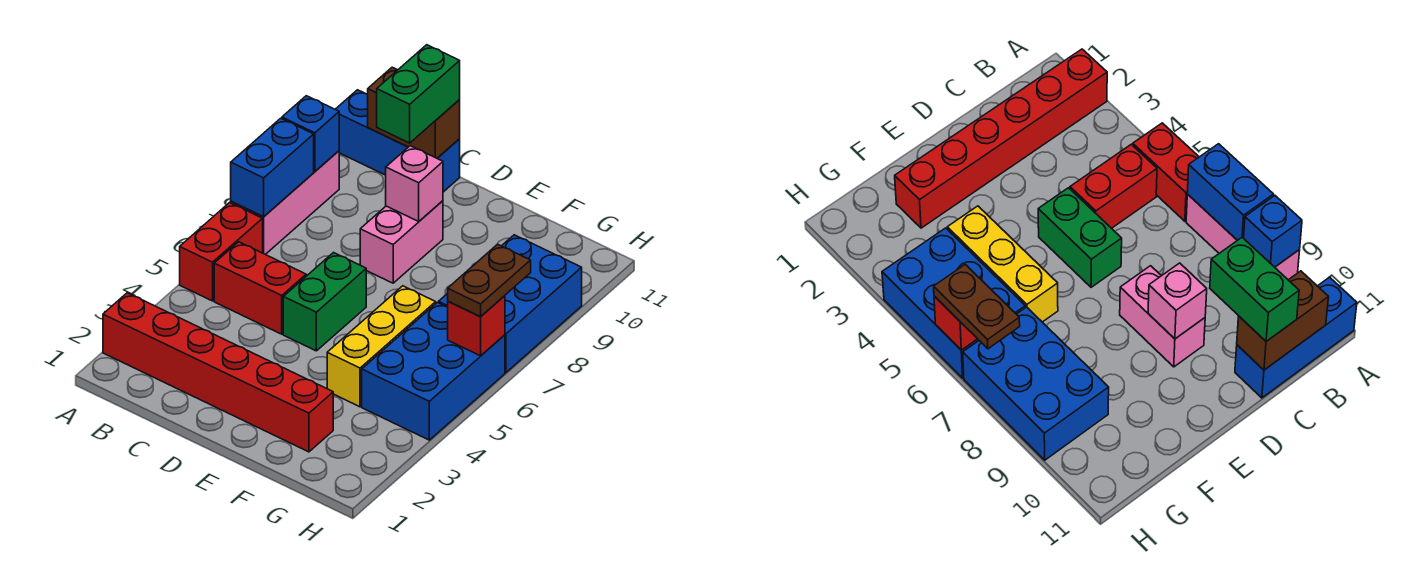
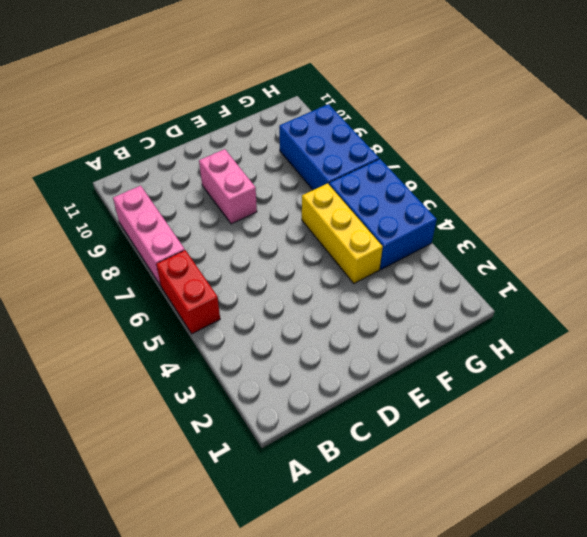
none -> red 1x6 brick [103,293,333,452]
none -> blue 1x3 brick [335,90,460,192]
none -> red 1x2 brick [214,242,306,334]

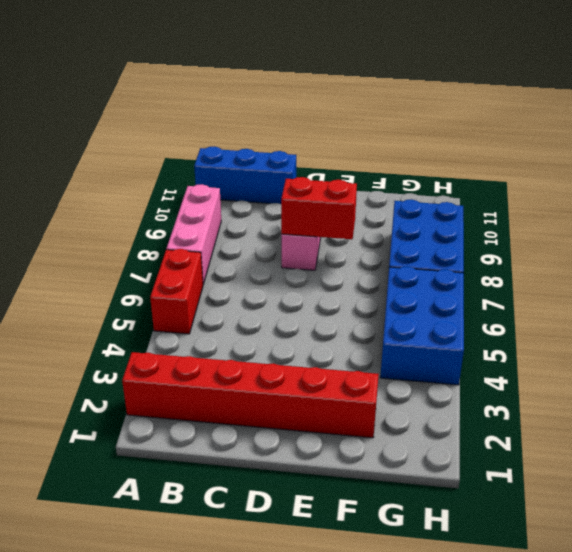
red 1x2 brick [281,177,357,239] -> red 1x2 brick moved to [214,242,306,334]
none -> green 1x2 brick [283,253,366,351]
none -> yellow 1x3 brick [327,286,436,407]
none -> blue 1x2 brick [231,118,314,217]

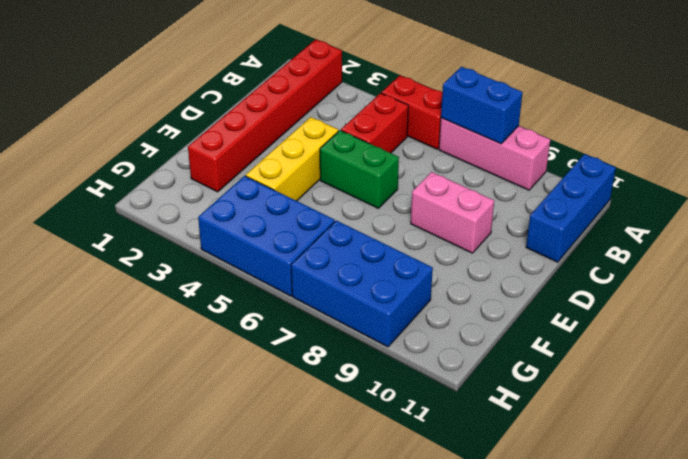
yellow 1x3 brick [246,117,339,201] -> yellow 1x3 brick turned to [327,286,436,407]
none -> blue 1x1 brick [282,96,339,172]
none -> brown 1x2 brick [368,67,460,158]
none -> pink 1x1 brick [386,146,443,221]

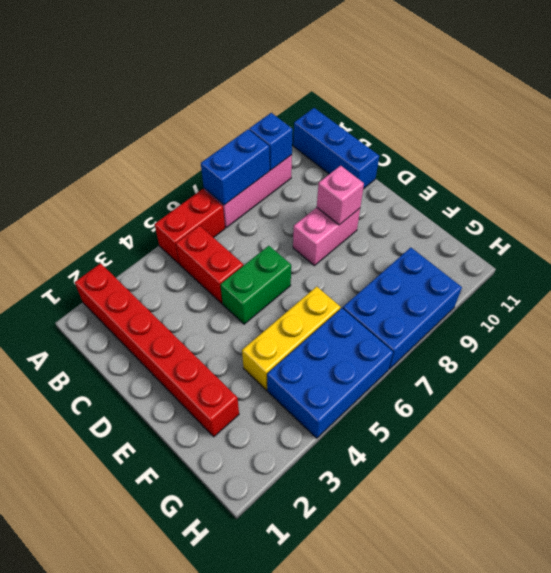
none -> brown 1x2 brick [368,67,460,158]
none -> red 1x1 brick [448,296,505,356]
none -> green 1x2 brick [377,45,460,143]

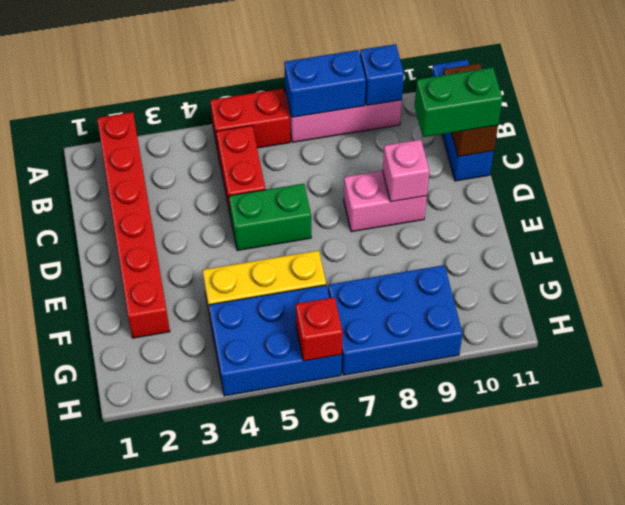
none -> brown 1x2 plate [448,244,531,317]

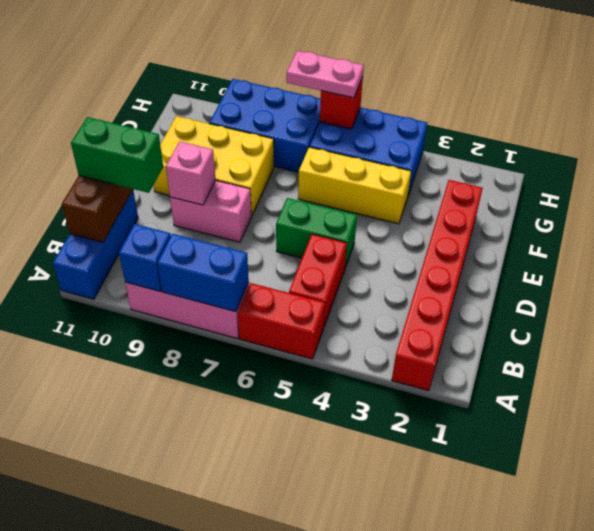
yellow 2x3 brick [153,116,274,216] -> none
pink 1x2 plate [287,51,364,98] -> brown 1x2 plate [448,244,531,317]

